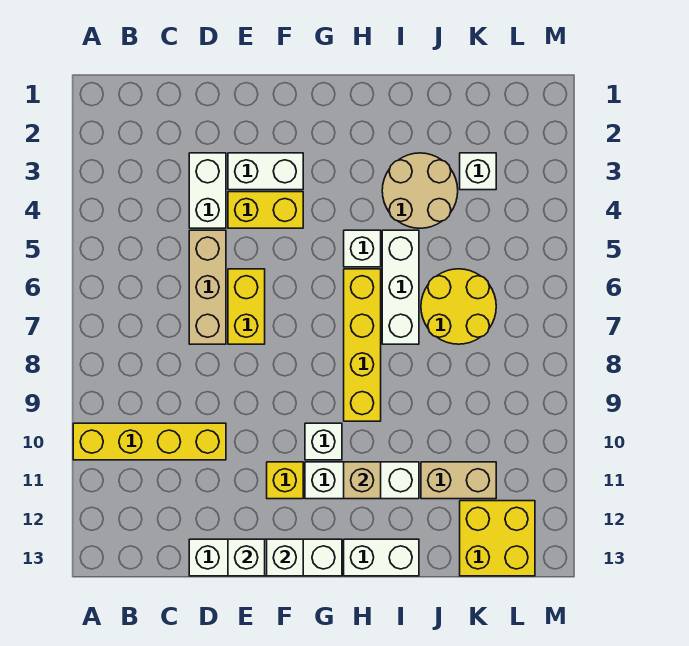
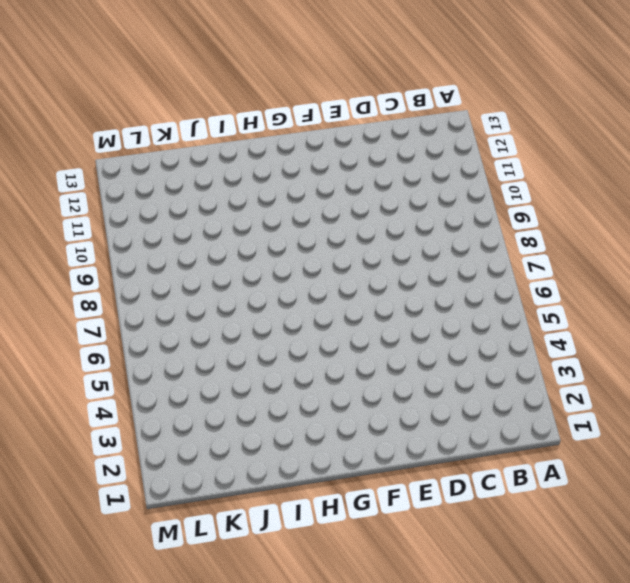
none -> yellow 1x4 brick [73,423,226,460]
none -> white 1x2 brick [189,153,226,228]
none -> tan 1x3 brick [189,230,226,344]

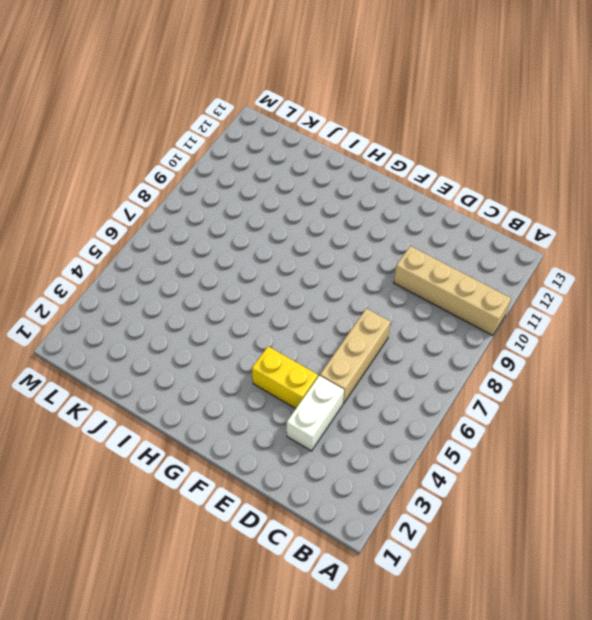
tan 1x4 brick [394,246,511,335] -> yellow 1x4 brick [73,423,226,460]
none -> white 1x4 brick [189,539,342,576]
none -> white 1x2 brick [228,153,303,190]
none -> yellow 1x2 brick [228,269,265,344]

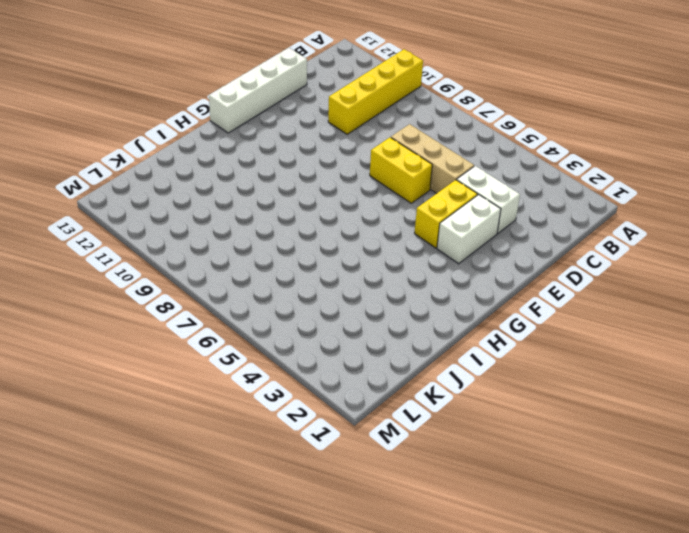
none -> yellow 1x1 brick [267,462,303,499]
none -> white 1x1 brick [305,423,342,460]
none -> white 1x3 brick [305,462,419,499]

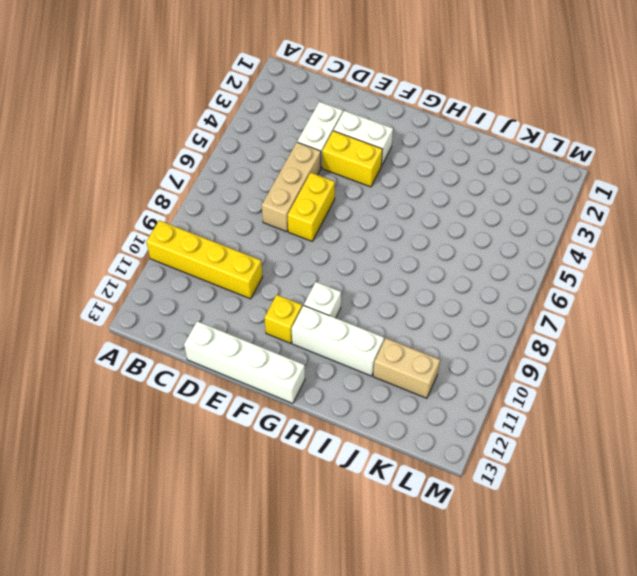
none -> white 1x1 brick [344,230,381,267]
none -> yellow 1x4 brick [344,269,381,421]
none -> white 1x2 brick [344,539,419,576]

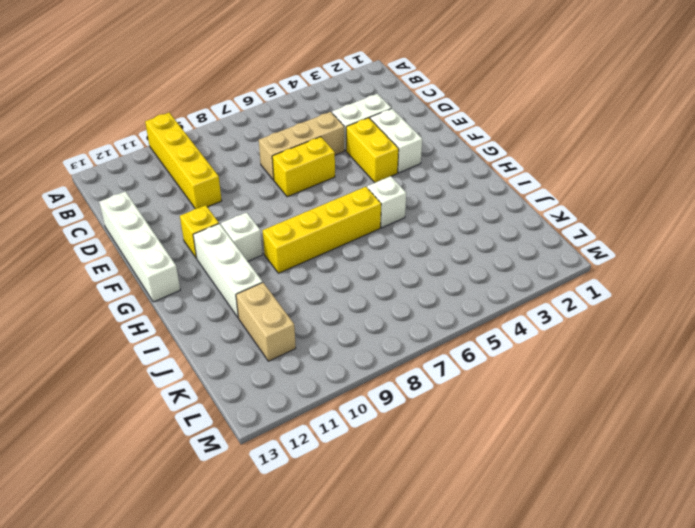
none -> white 1x2 brick [344,539,419,576]
none -> tan 2x2 round brick [382,153,458,228]
none -> white 1x3 brick [382,230,419,344]

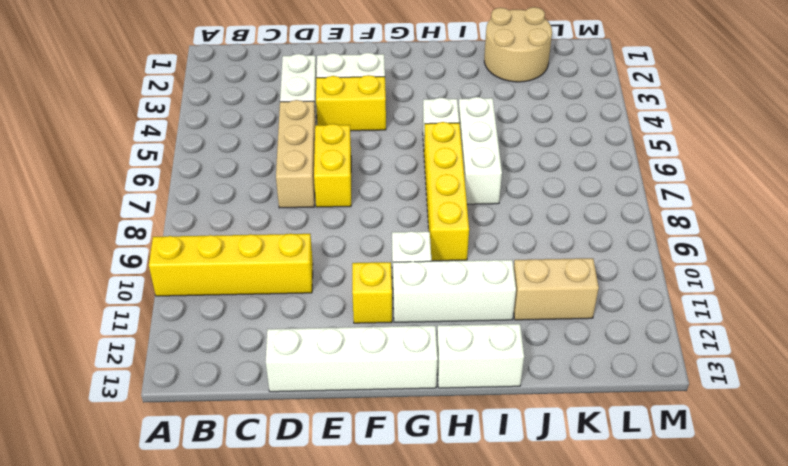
tan 2x2 round brick [484,7,552,82] -> tan 2x2 round brick moved to [382,153,458,228]
none -> yellow 2x2 round brick [421,269,496,344]
none -> white 1x1 brick [460,153,496,190]
none -> yellow 2x2 brick [460,501,535,576]

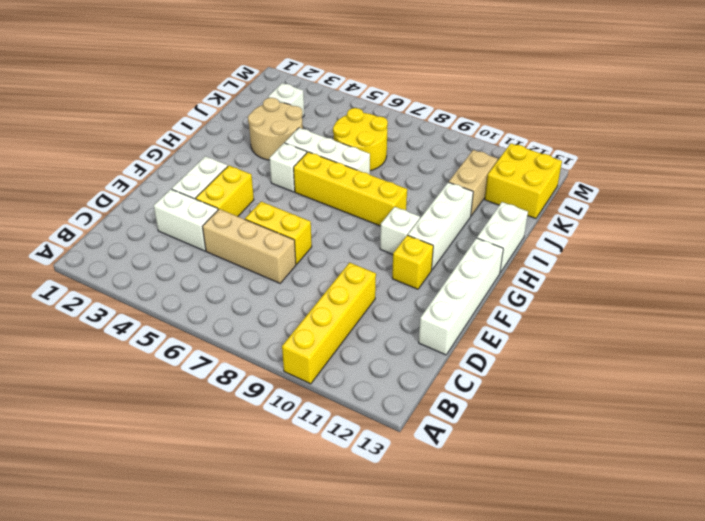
none -> white 1x1 brick [228,539,265,576]
none -> white 1x1 brick [267,539,303,576]
none -> tan 1x1 brick [344,462,381,499]

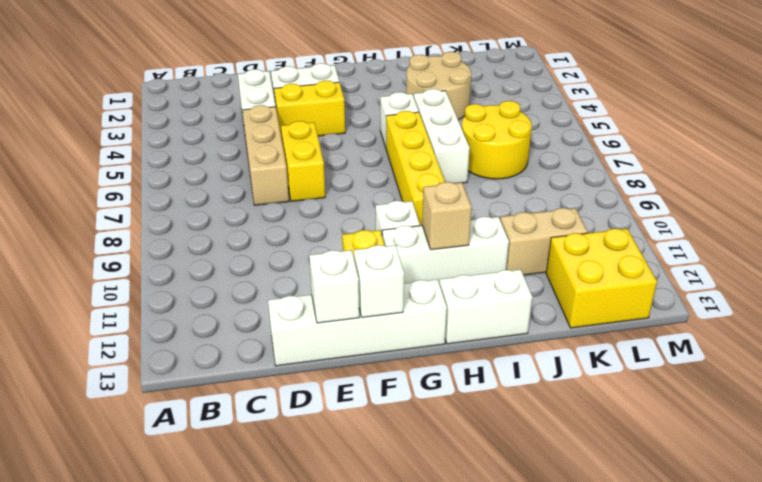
none -> yellow 1x4 brick [73,423,226,460]
none -> white 1x1 brick [460,153,496,190]

